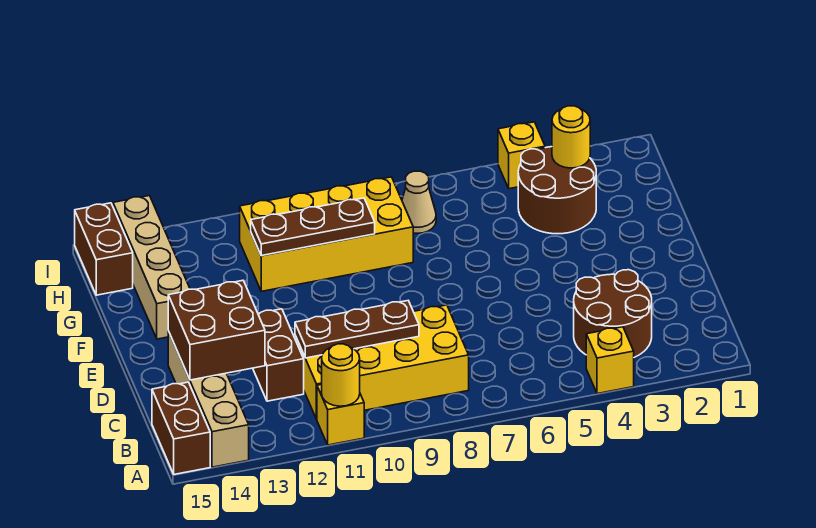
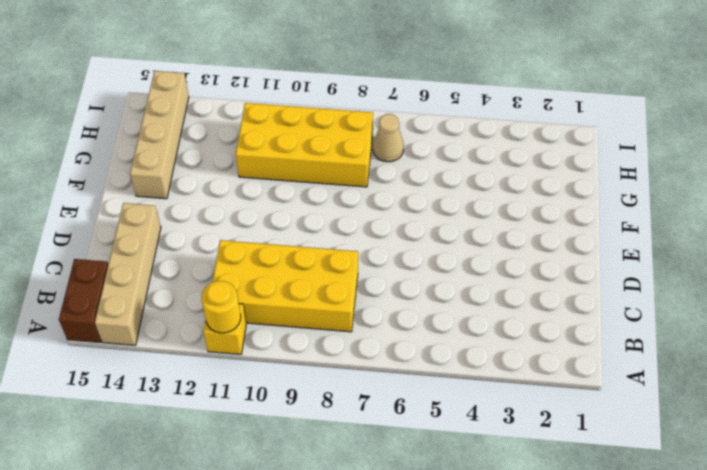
none -> yellow 1x1 brick [586,327,634,394]
none -> brown 2x2 round brick [574,270,652,357]
none -> brown 1x2 brick [253,309,304,401]

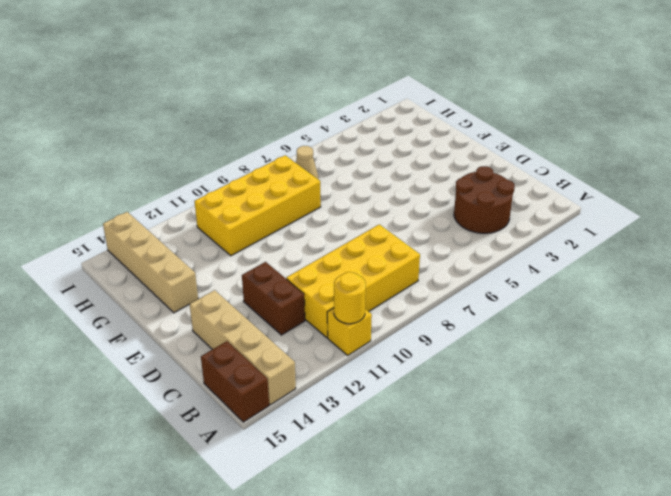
none -> yellow 1x1 brick [586,327,634,394]
none -> brown 2x2 round brick [518,147,596,234]
none -> brown 1x2 brick [75,203,133,295]

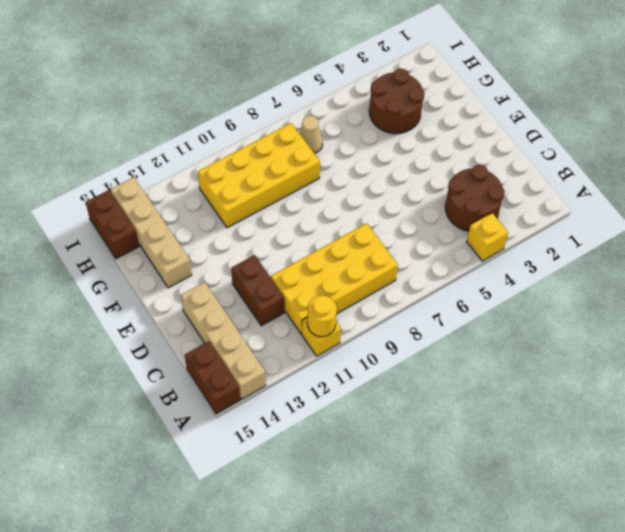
none -> yellow 1x1 brick [498,122,545,189]
none -> brown 1x3 plate [295,301,419,358]
none -> brown 2x2 brick [168,280,265,380]

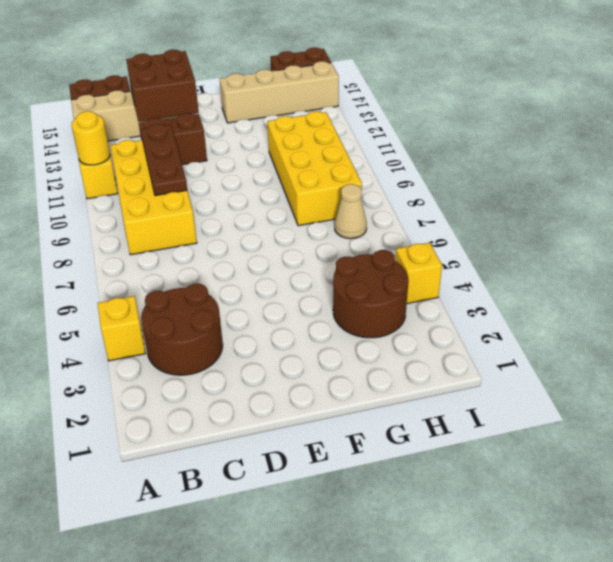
none -> brown 1x3 plate [251,198,375,256]
none -> yellow 1x1 round brick [552,106,590,168]

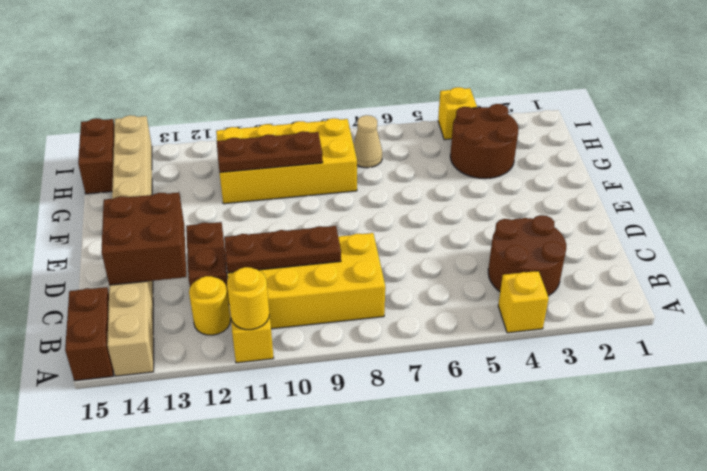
yellow 1x1 round brick [189,276,231,335] -> yellow 1x1 round brick moved to [552,106,590,168]

